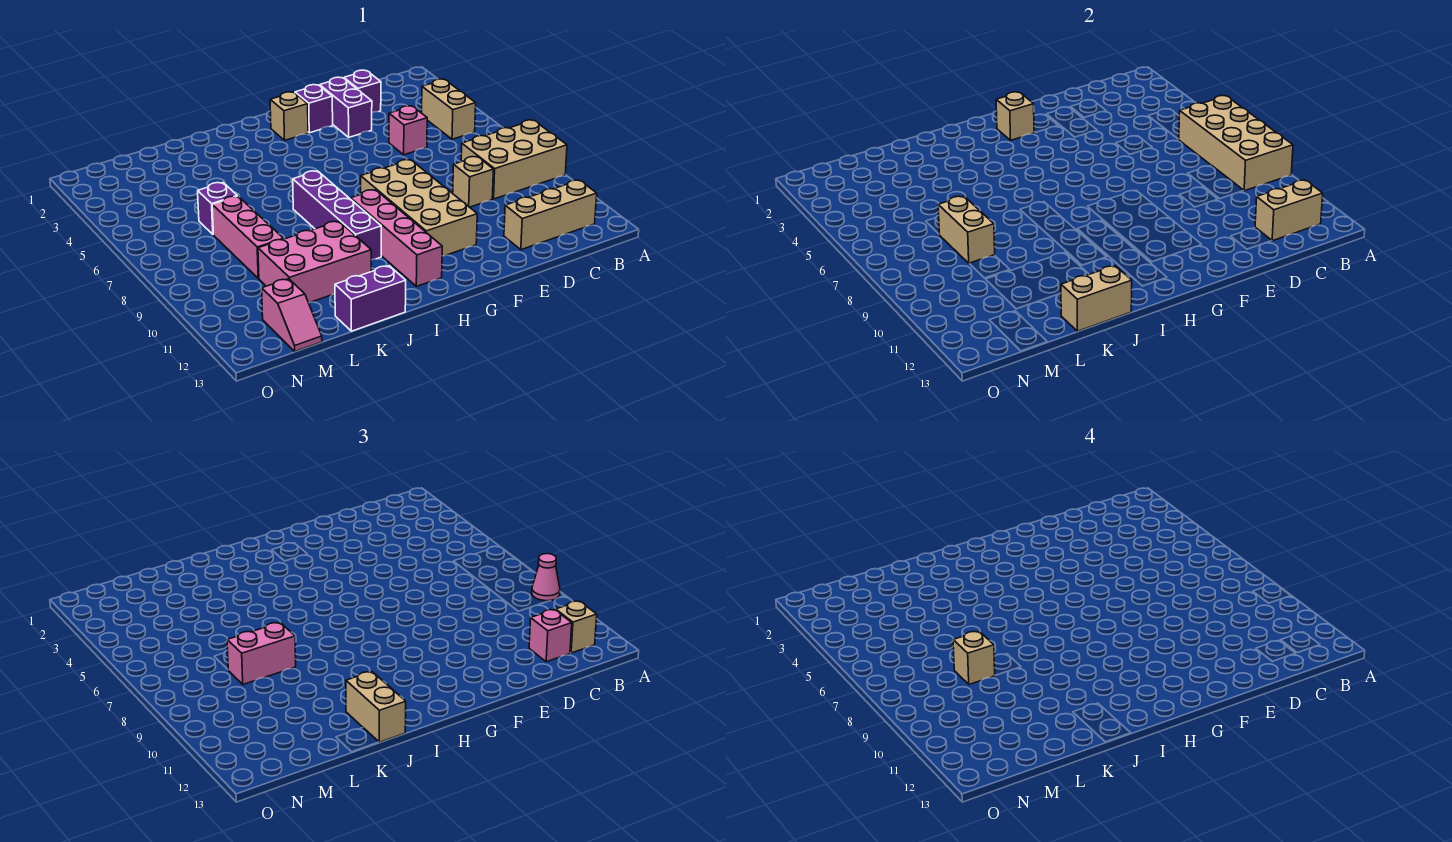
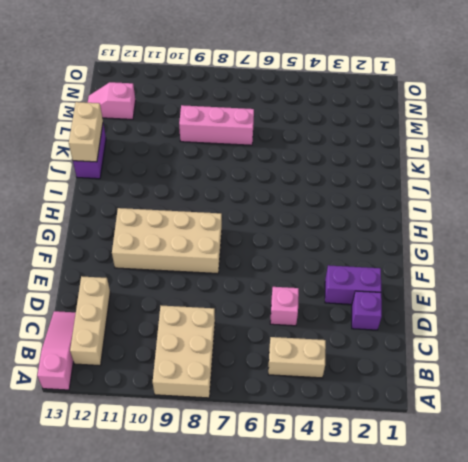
pink 1x3 slope [37,311,76,390] -> none
none -> tan 1x1 brick [453,157,493,207]
none -> purple 1x1 brick [295,85,333,133]
none -> tan 1x1 brick [270,92,308,140]

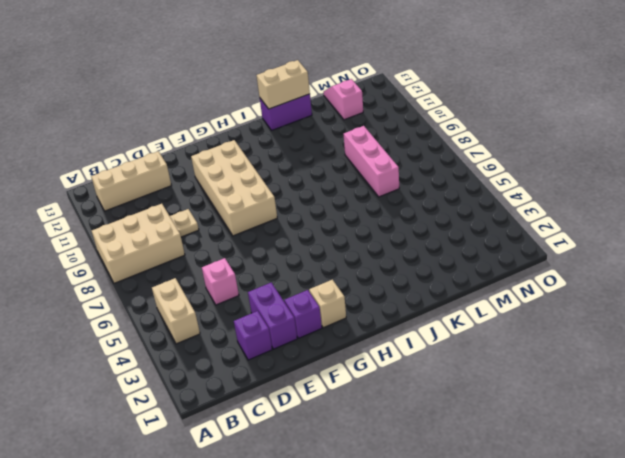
tan 1x1 plate [170,209,199,237] -> tan 1x1 brick [453,157,493,207]
none -> pink 1x4 brick [351,190,442,286]
none -> purple 1x4 brick [293,171,381,260]
none -> pink 2x3 brick [258,221,371,303]

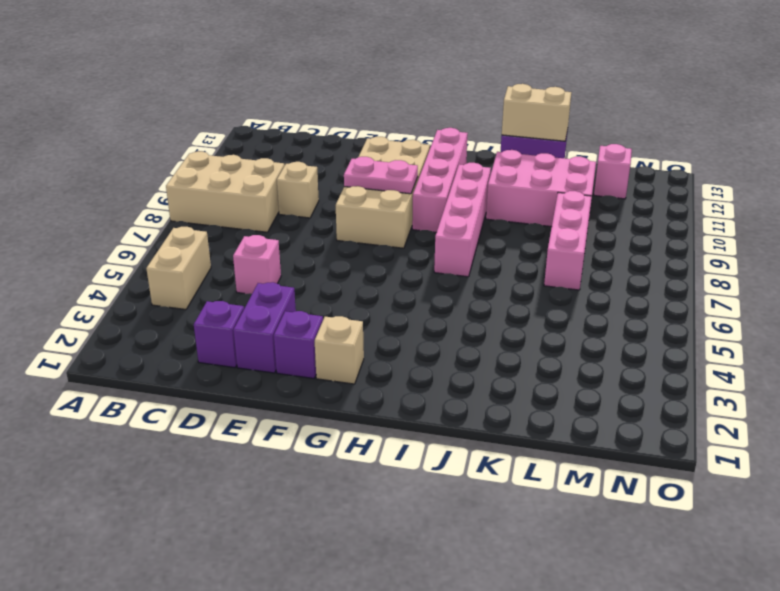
pink 1x2 plate [344,157,418,194] -> none
pink 1x4 brick [434,163,491,277] -> purple 1x4 brick [293,171,381,260]
none -> tan 1x3 brick [504,180,597,250]
none -> purple 1x1 brick [198,183,237,234]
none -> tan 2x4 brick [1179,95,1293,191]

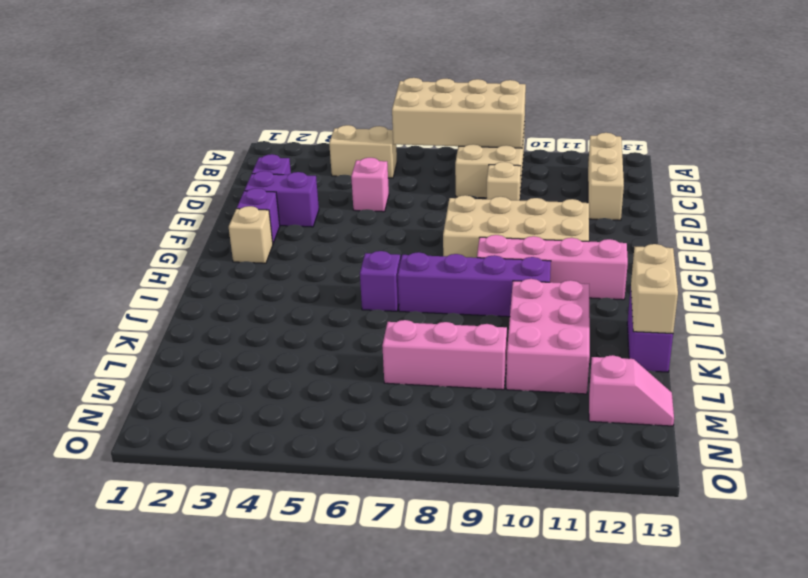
purple 1x1 brick [360,251,401,311] -> purple 1x1 brick moved to [198,183,237,234]
none -> tan 1x2 brick [1255,180,1323,241]
none -> tan 1x1 brick [996,92,1034,140]
none -> tan 1x2 brick [938,196,995,263]

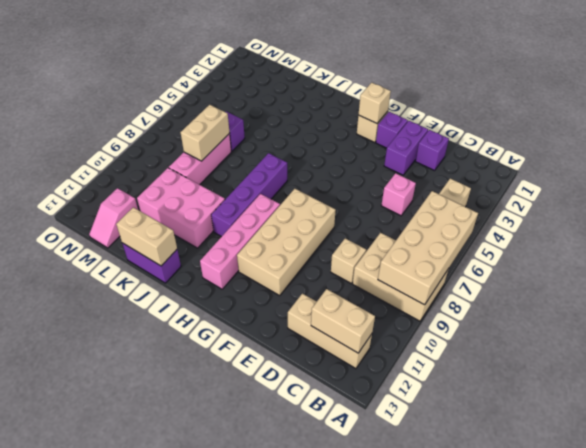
none -> pink 1x1 cone [532,554,560,601]
none -> tan 1x1 brick [556,601,597,653]
none -> pink 1x1 brick [529,610,572,662]

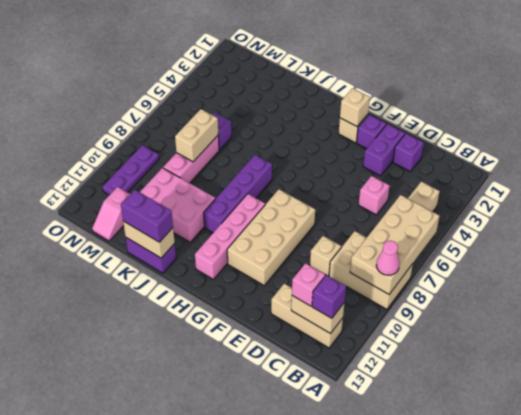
purple 1x1 brick [312,275,346,318] -> tan 1x1 brick [556,601,597,653]
purple 1x2 brick [121,190,173,242] -> tan 1x2 brick [346,672,406,742]
purple 1x3 plate [103,145,159,195] -> none
none -> pink 1x2 brick [227,623,296,684]
none -> tan 1x1 brick [953,631,995,684]

